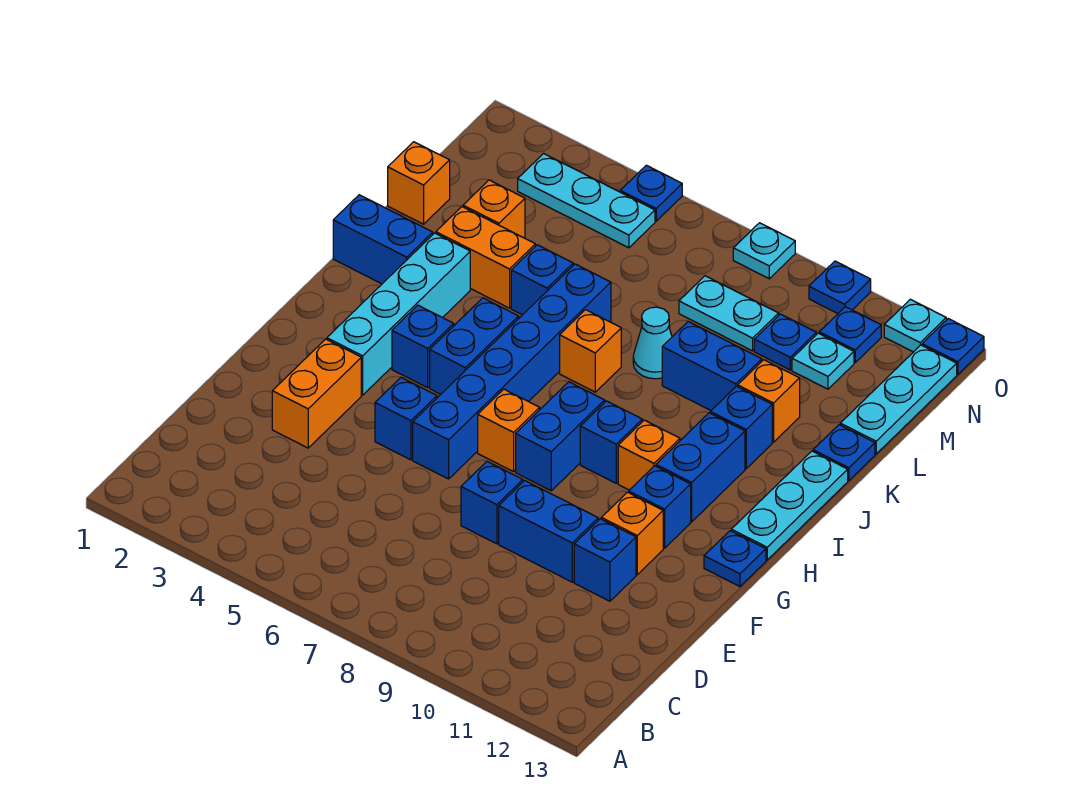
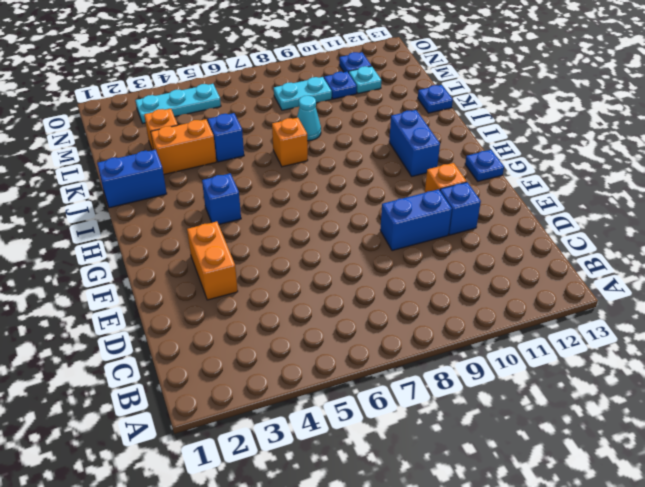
none -> blue 1x1 brick [461,462,523,544]
none -> blue 1x1 brick [375,378,437,460]
none -> blue 1x6 brick [413,264,611,479]
none -> cyan 1x4 brick [327,233,470,395]

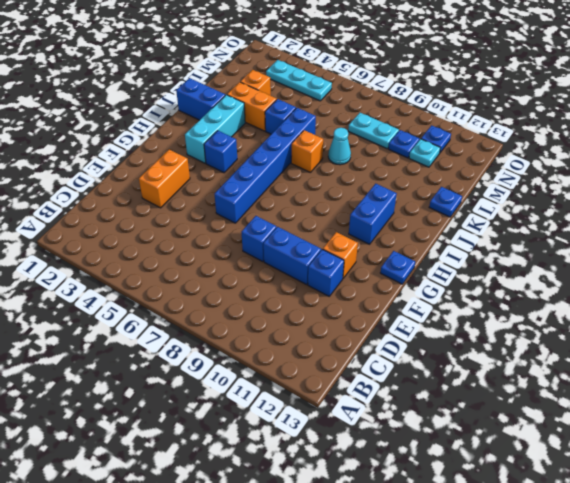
cyan 1x3 brick [185,95,245,163] -> cyan 1x4 brick [327,233,470,395]
none -> blue 1x1 brick [375,378,437,460]
none -> orange 1x1 brick [478,389,540,472]
none -> blue 1x2 brick [516,382,605,491]
none -> blue 1x1 brick [629,466,691,548]

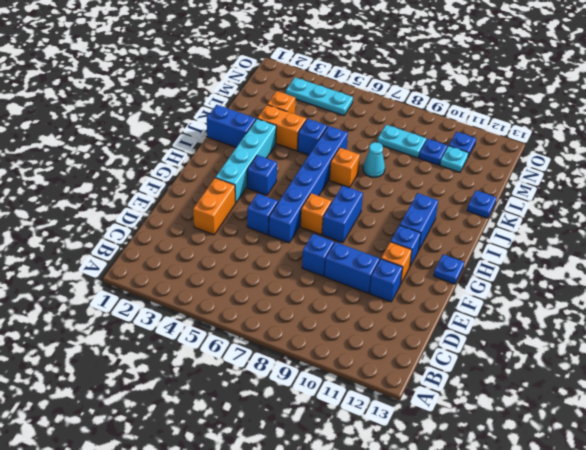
none -> blue 1x2 brick [430,298,519,394]
none -> blue 1x1 brick [580,401,642,483]
none -> orange 1x1 brick [618,420,680,490]
none -> cyan 1x3 plate [731,451,848,560]

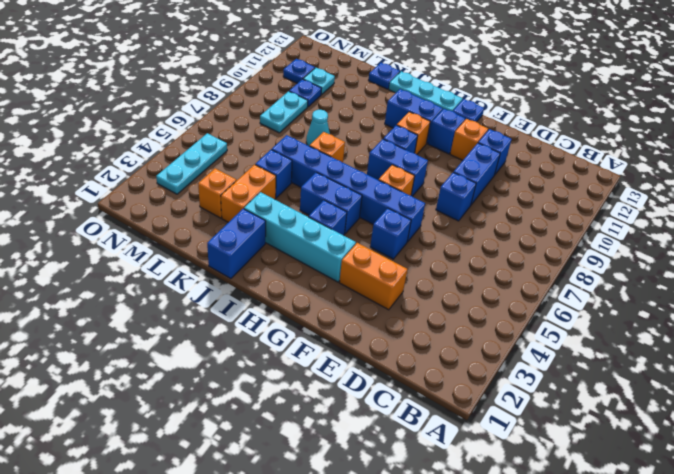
none -> blue 1x1 brick [710,386,772,469]
none -> blue 1x2 brick [662,322,762,410]
none -> orange 1x1 brick [738,360,800,442]
none -> orange 1x1 brick [388,142,450,224]

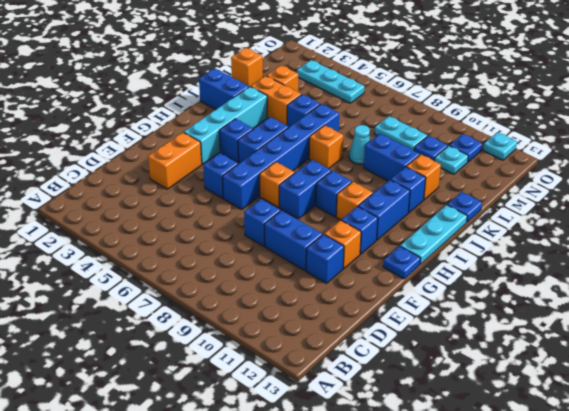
none -> cyan 1x3 plate [840,345,957,454]
none -> blue 1x1 plate [620,165,682,221]
none -> cyan 1x1 plate [733,223,795,279]
none -> blue 1x1 plate [809,261,871,314]

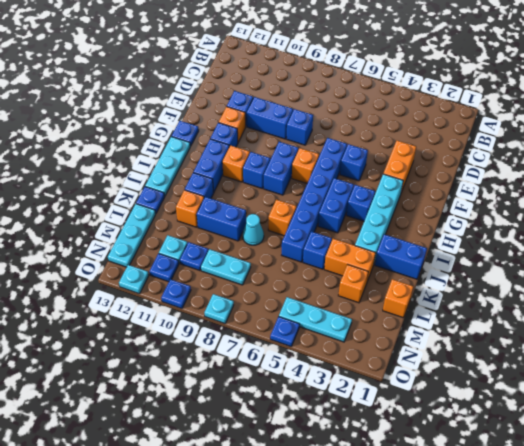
none -> blue 1x1 plate [922,319,984,374]

